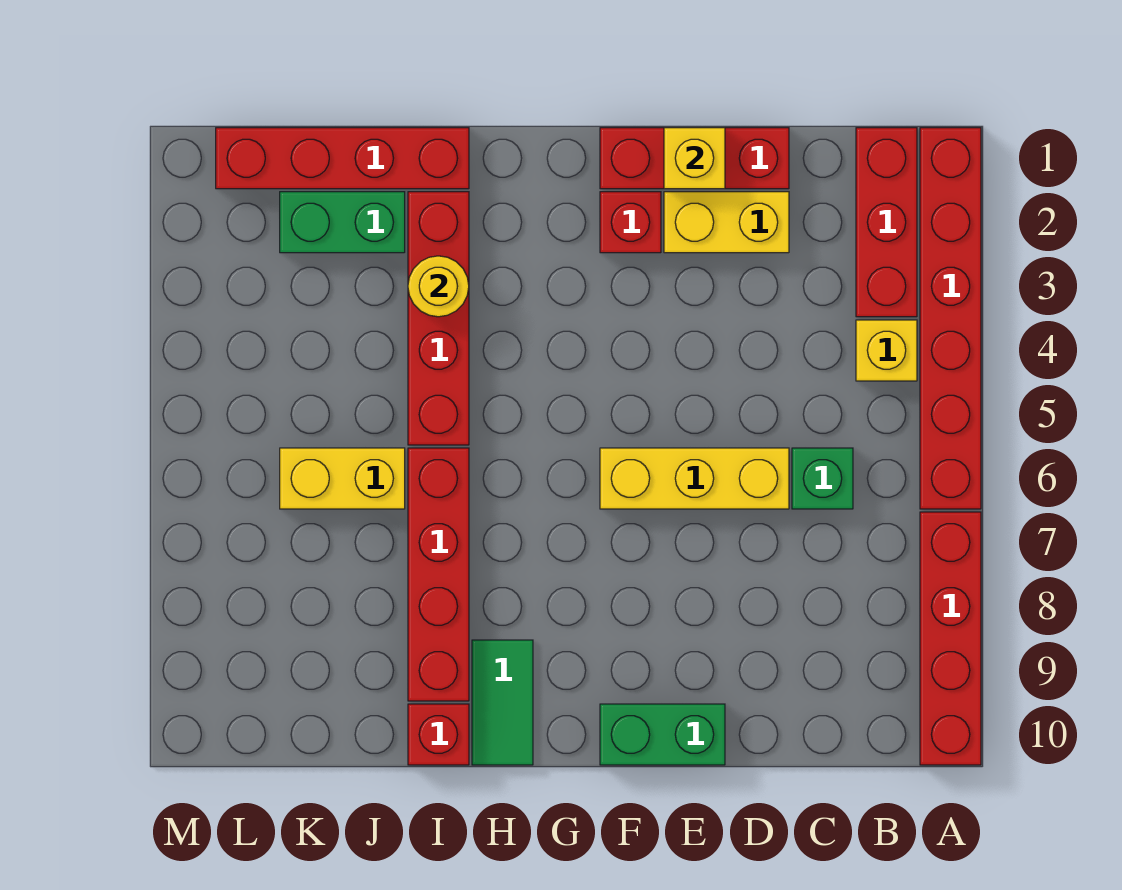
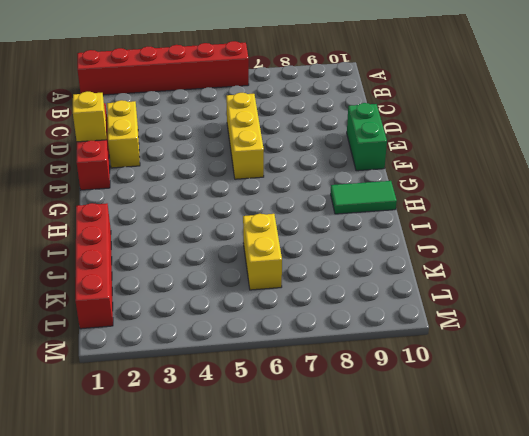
none -> red 1x4 brick [920,512,981,765]
none -> red 1x3 brick [856,128,917,317]
none -> yellow 1x1 brick [856,320,917,381]

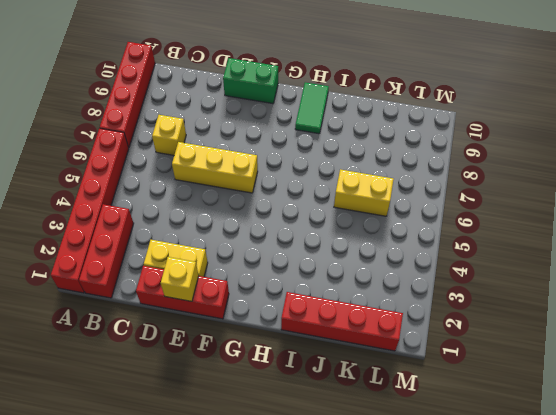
yellow 1x1 brick [152,114,186,155] -> yellow 1x1 brick moved to [856,320,917,381]
none -> green 1x1 brick [792,448,853,509]
none -> red 1x1 brick [600,192,661,253]
none -> red 1x4 brick [408,192,469,445]

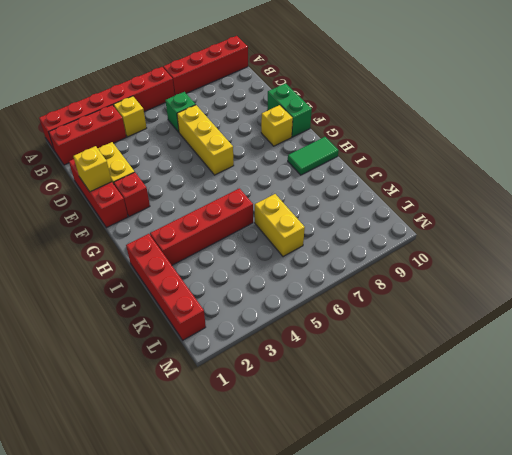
yellow 1x1 brick [261,105,293,146] -> none
none -> red 1x4 brick [408,448,469,701]
none -> red 1x1 brick [408,704,469,765]
none -> green 1x2 brick [280,192,405,253]

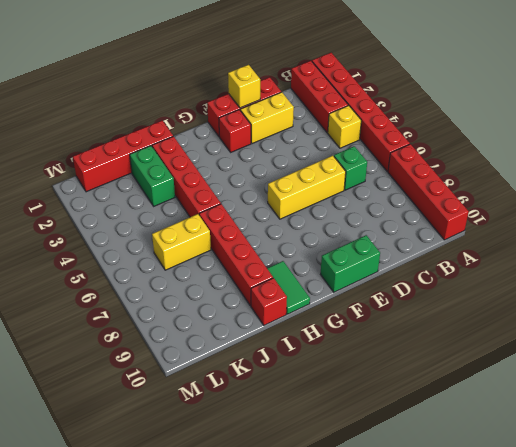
green 1x2 brick [130,146,175,206] -> green 1x2 brick turned to [280,192,405,253]
none -> yellow 1x1 round brick [408,256,469,317]

